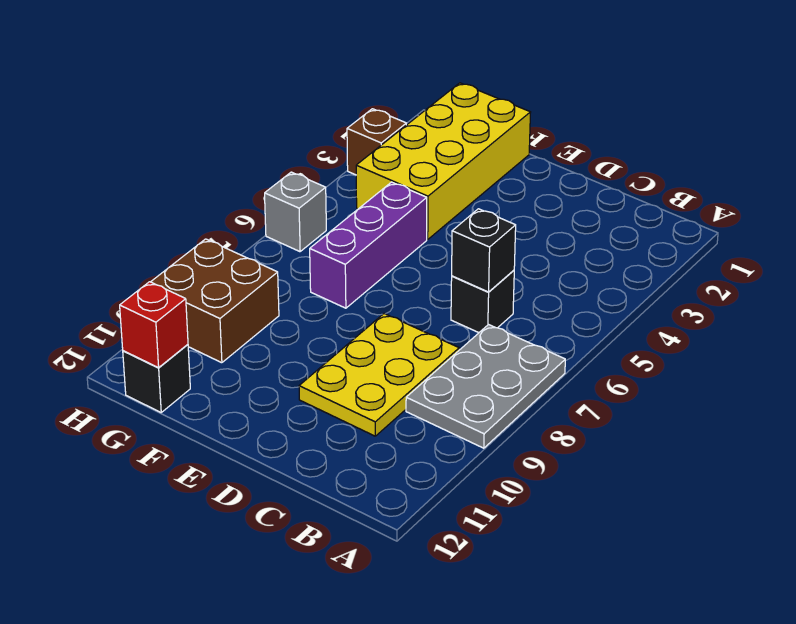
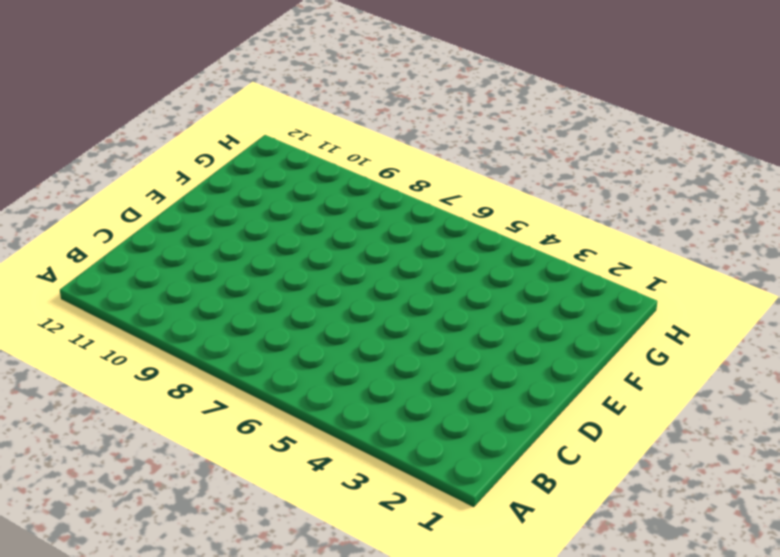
none -> grey 2x3 plate [406,325,565,448]
none -> black 1x1 brick [451,270,514,333]

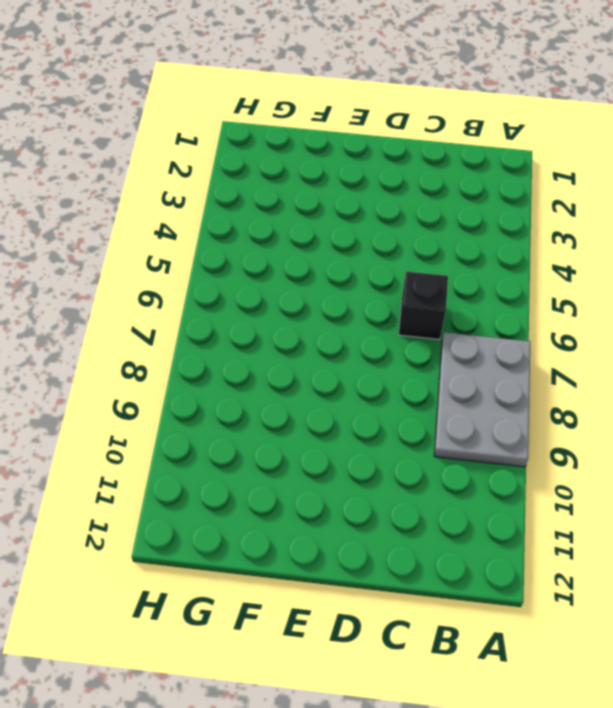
none -> yellow 2x3 plate [299,314,459,436]
none -> yellow 2x4 brick [356,83,531,239]

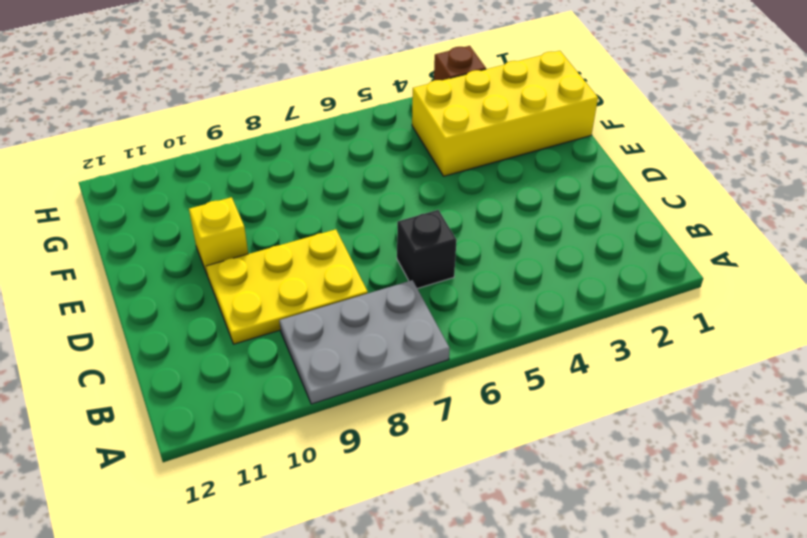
yellow 1x1 brick [189,197,248,276] -> none
none -> purple 1x3 brick [310,182,427,308]
none -> brown 2x2 brick [151,239,279,363]

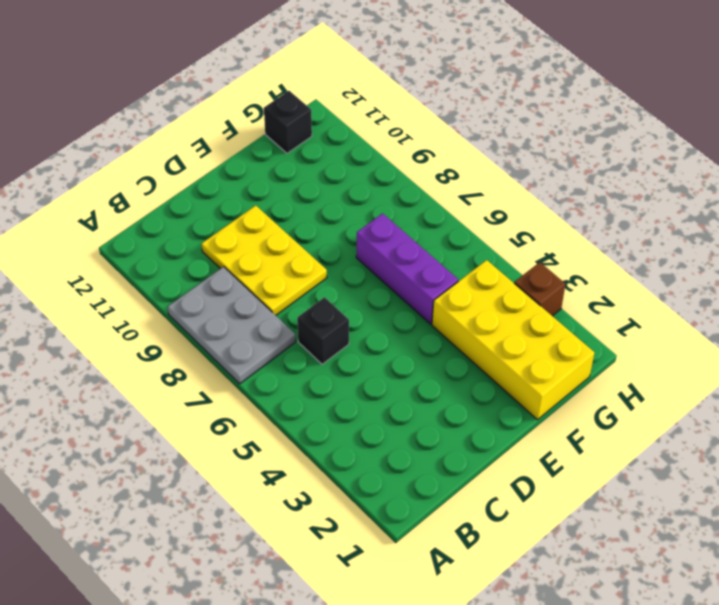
none -> brown 2x2 brick [151,239,279,363]
none -> grey 1x1 brick [265,172,326,252]

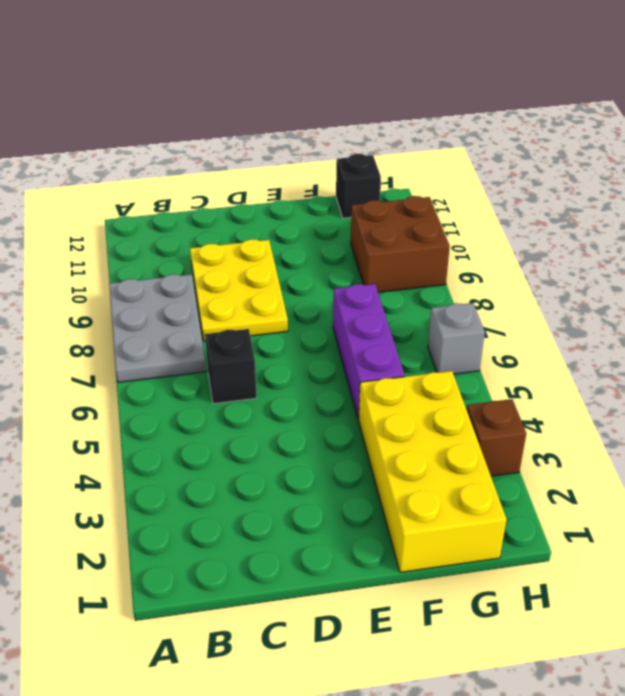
none -> black 1x1 brick [452,209,516,292]
none -> red 1x1 brick [120,282,188,368]

